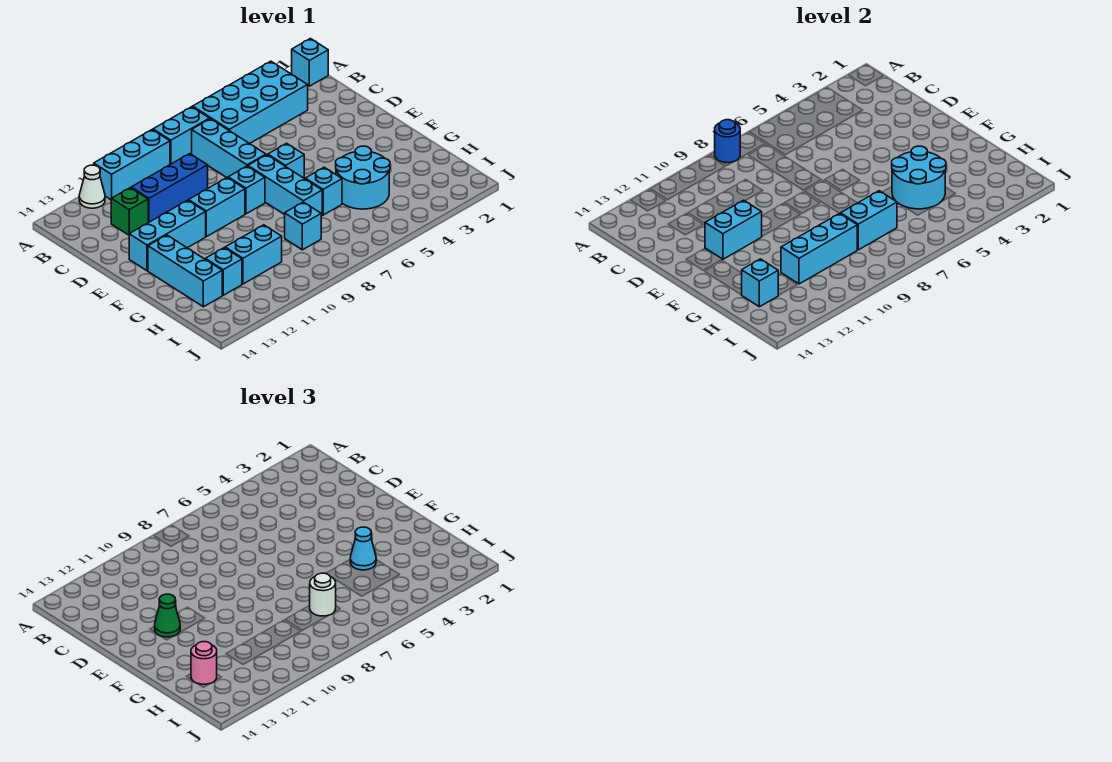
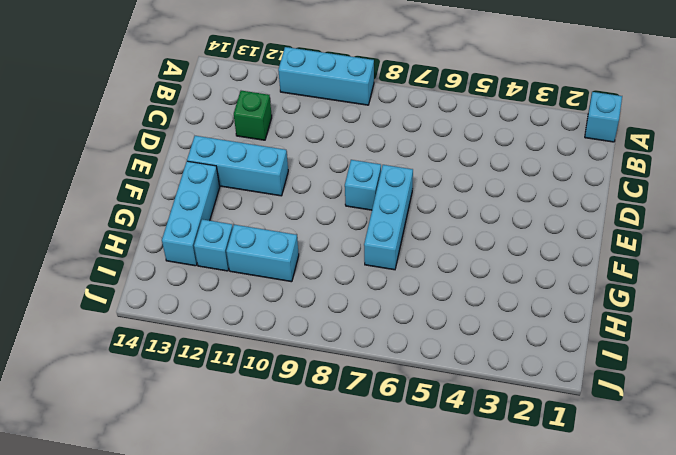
none -> cyan 2x4 brick [193,61,308,144]
none -> cyan 1x2 brick [153,107,210,164]
none -> white 1x1 cone [79,165,105,208]

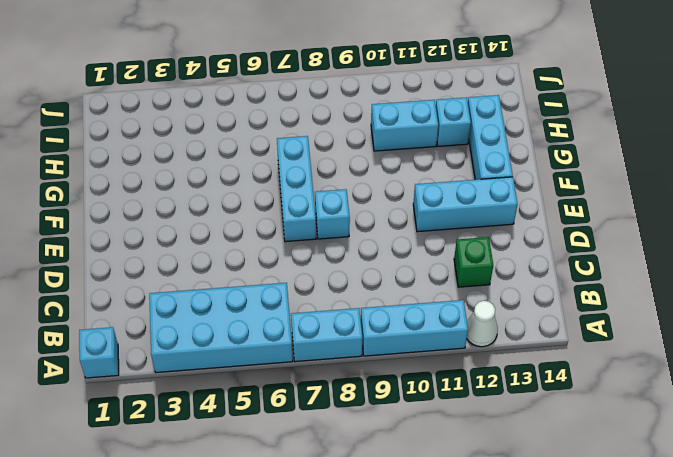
none -> cyan 1x3 brick [192,119,266,178]
none -> blue 1x3 brick [131,154,208,223]
none -> cyan 1x1 brick [268,143,304,178]

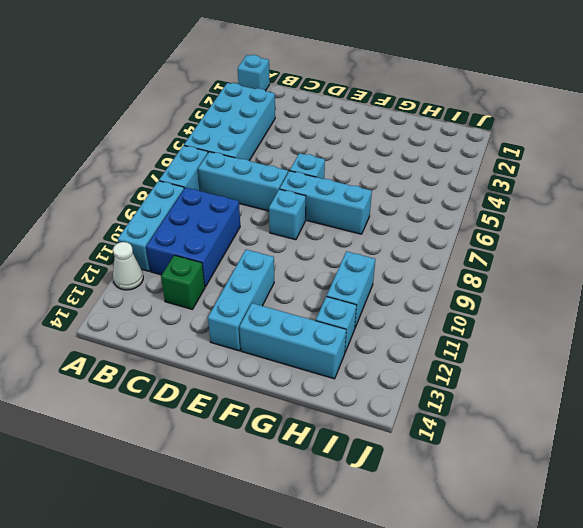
blue 2x3 brick [146,188,240,287] -> blue 1x3 brick [131,154,208,223]
none -> cyan 1x2 brick [189,178,245,237]
none -> cyan 2x2 round brick [336,146,390,209]
none -> cyan 1x1 brick [305,167,342,215]

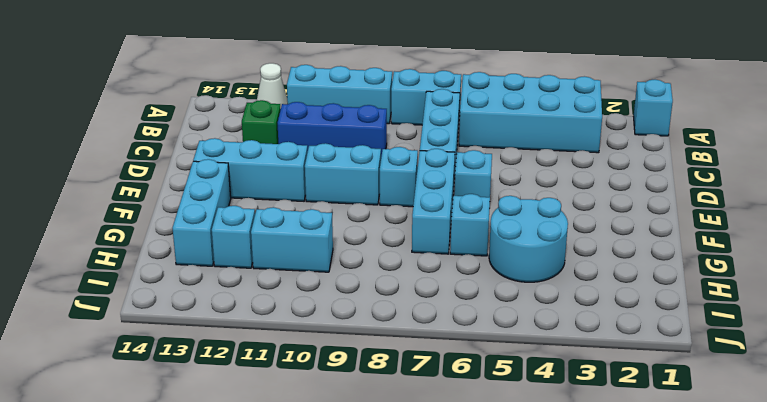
none -> cyan 1x1 brick [285,202,321,250]
none -> blue 1x1 round brick [715,120,740,163]
none -> cyan 1x2 brick [705,200,762,259]

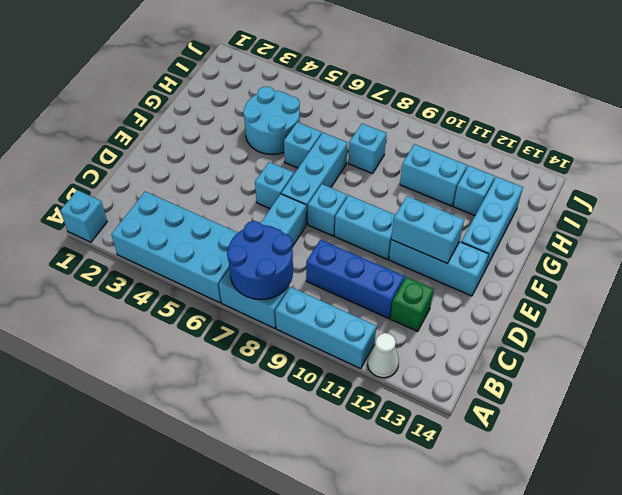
blue 2x2 round brick [227,221,293,300] -> blue 1x1 round brick [715,120,740,163]
none -> cyan 2x2 round brick [892,146,946,209]
none -> cyan 1x2 brick [841,191,897,250]
none -> cyan 1x3 brick [781,213,857,284]

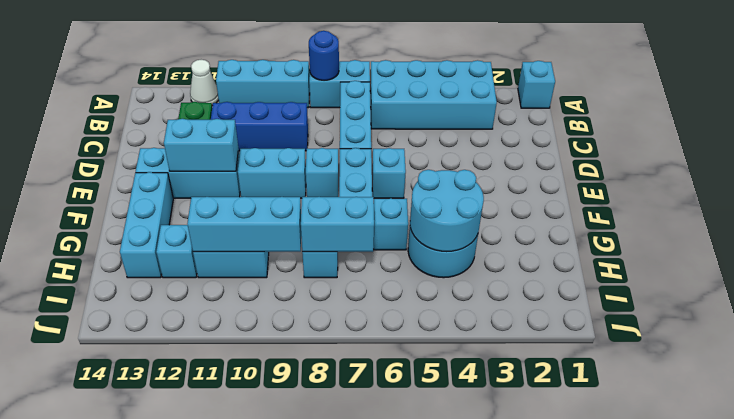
none -> cyan 1x1 brick [742,259,778,307]
none -> green 1x1 cone [155,594,180,637]
none -> cyan 1x1 cone [350,527,376,570]

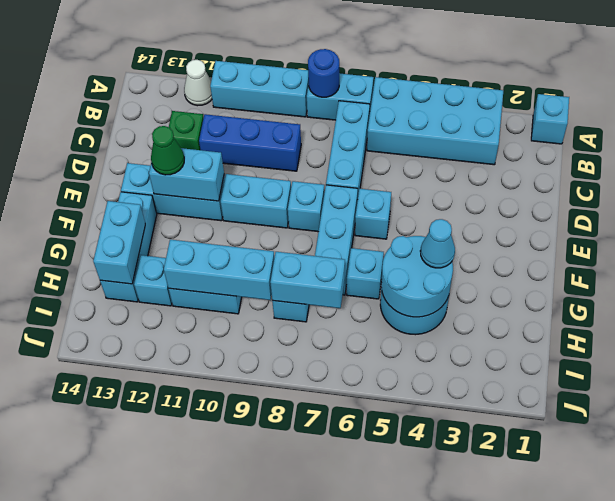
cyan 1x2 brick [93,201,145,284] -> cyan 1x1 brick [742,259,778,307]
none -> white 1x1 round brick [310,573,336,616]
none -> pink 1x1 round brick [191,642,217,684]

